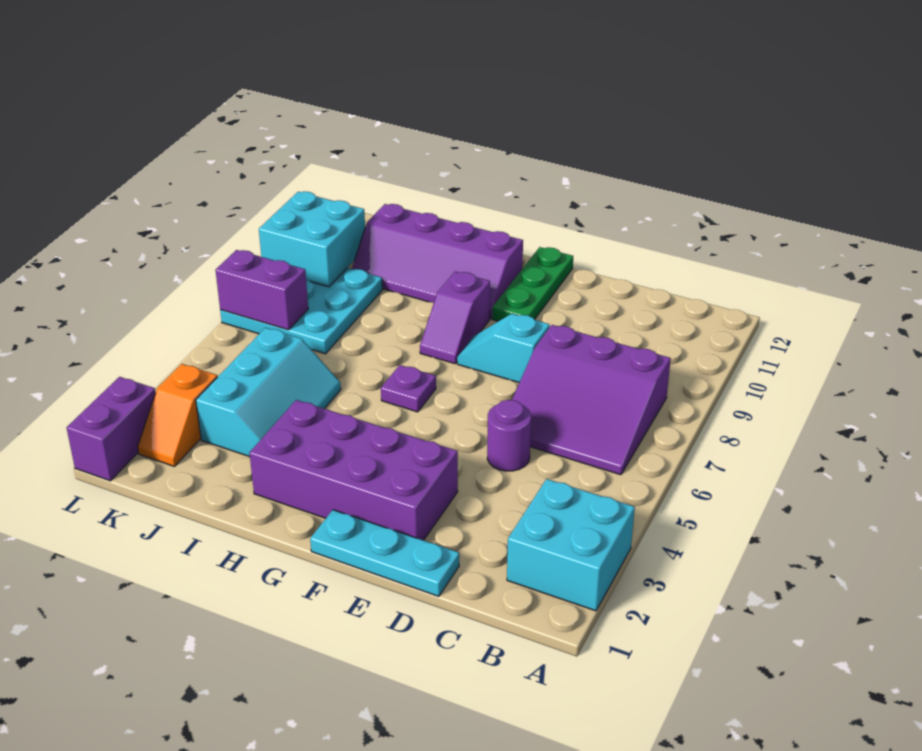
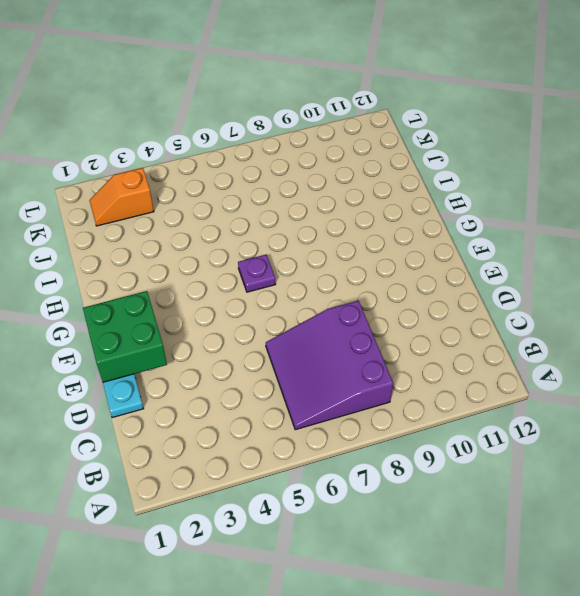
green 2x2 brick [83,291,167,382] -> none
none -> cyan 2x2 brick [507,479,635,611]
none -> purple 1x1 round brick [487,400,531,471]
none -> purple 2x4 brick [250,400,458,540]

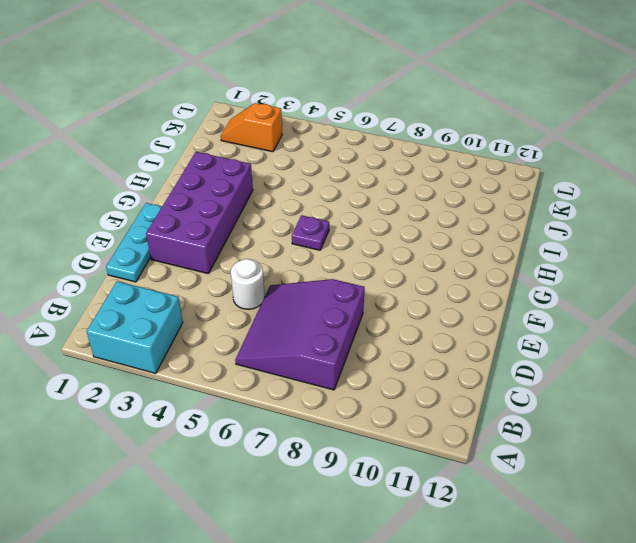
white 1x1 round brick [231,259,264,309] -> purple 1x1 round brick [487,400,531,471]
none -> cyan 1x2 slope [457,314,550,383]
none -> green 1x3 plate [492,247,573,321]
none -> purple 1x2 slope [420,272,490,364]

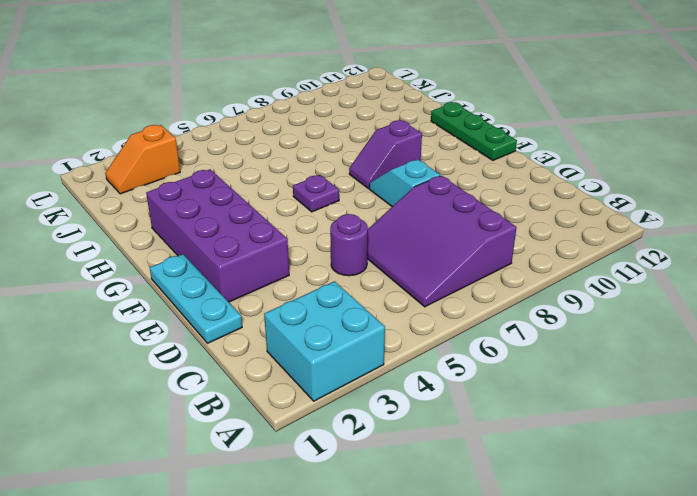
green 1x3 plate [431,102,517,160] -> green 1x3 plate turned to [492,247,573,321]
none -> purple 2x4 slope [352,204,523,319]
none -> cyan 2x3 slope [196,328,341,457]
none -> cyan 3x3 plate [220,268,383,354]

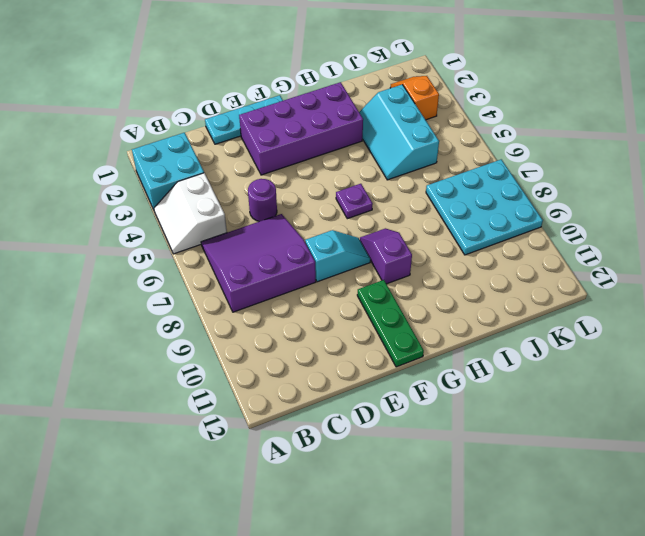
white 2x2 slope [154,173,227,254] -> none
none -> purple 2x4 slope [352,204,523,319]
none -> purple 1x2 brick [67,377,156,481]
none -> purple 1x2 brick [216,250,308,330]

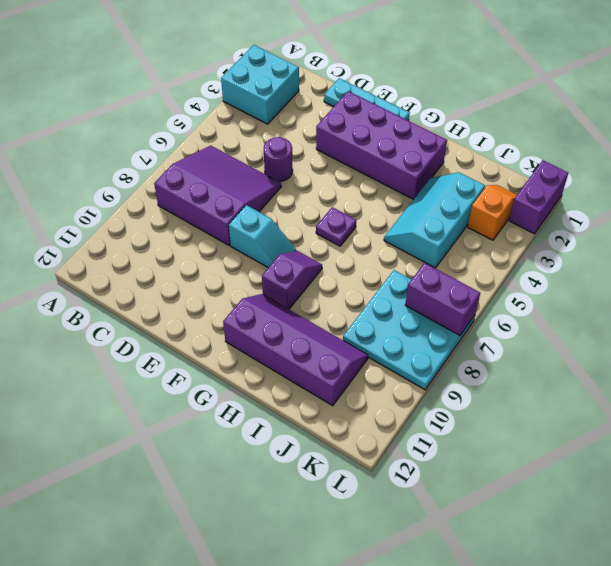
none -> green 1x3 plate [492,247,573,321]
none -> cyan 2x2 brick [259,191,365,287]

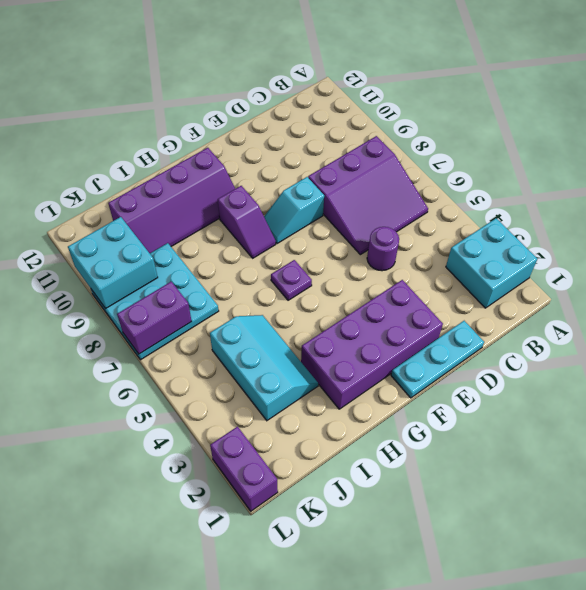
none -> green 1x3 plate [492,247,573,321]
none -> orange 1x2 slope [138,364,217,466]

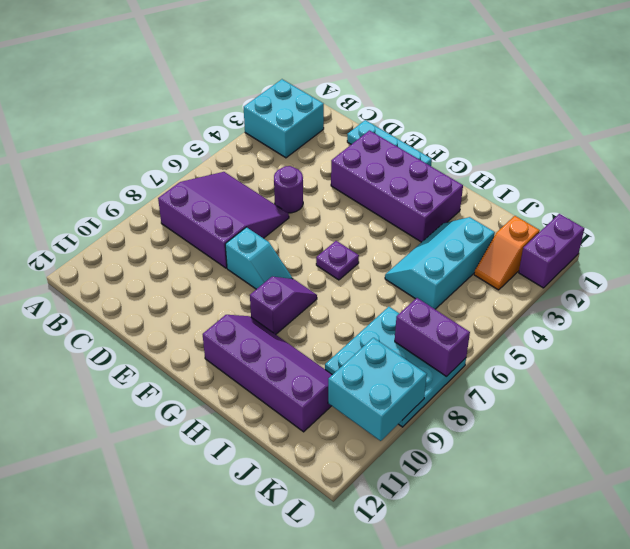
orange 1x2 slope [474,216,540,290] -> orange 1x2 slope turned to [138,364,217,466]
none -> green 1x3 plate [492,247,573,321]

